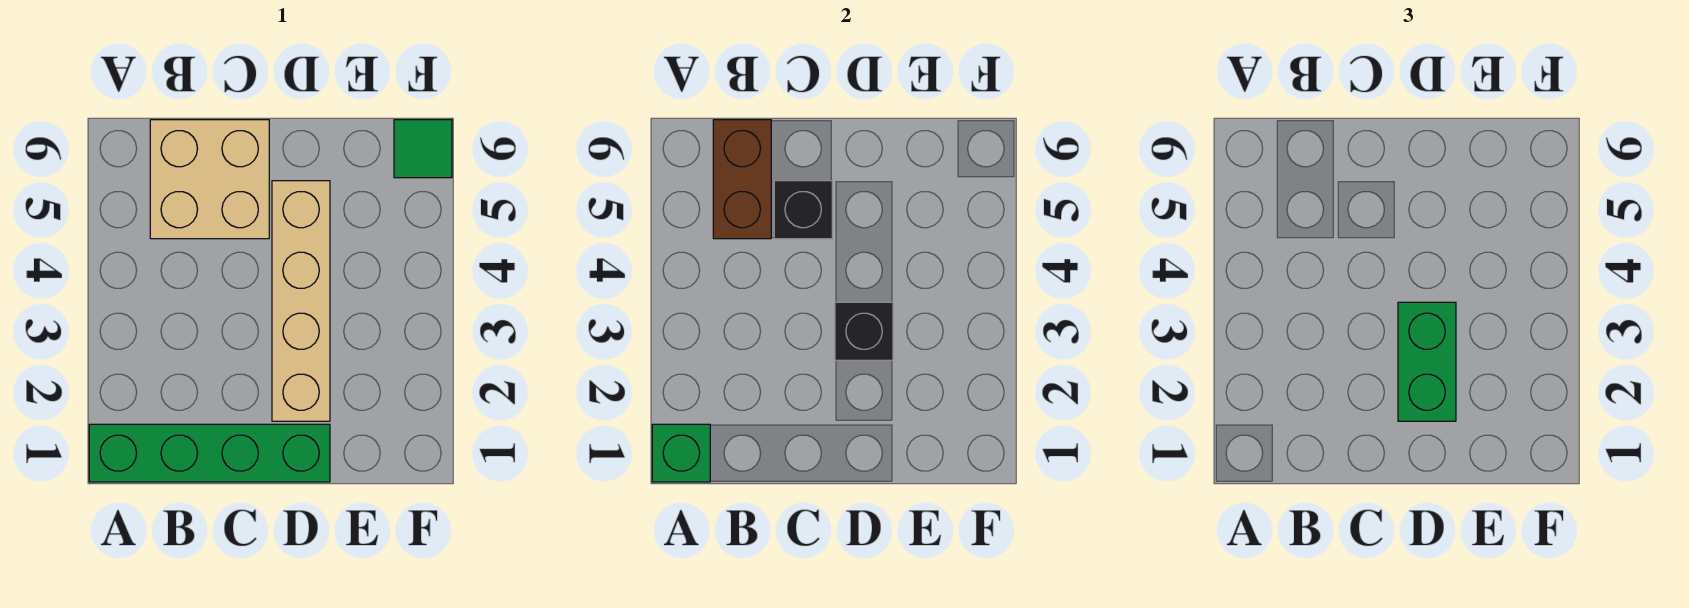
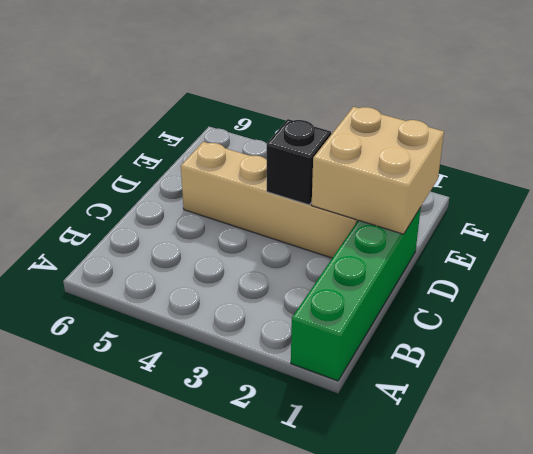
tan 2x2 brick [312,107,444,234] -> tan 2x2 brick moved to [150,120,269,239]
none -> green 1x1 tile [394,120,452,178]
none -> green 1x1 brick [652,424,710,482]

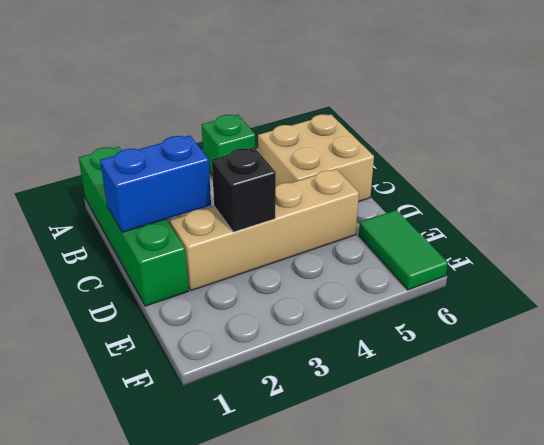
green 1x1 brick [202,115,255,176] -> green 1x1 brick moved to [652,424,710,482]
blue 1x2 brick [100,135,211,232] -> none
green 1x2 tile [359,210,448,290] -> green 1x1 tile [394,120,452,178]
none -> brown 1x2 brick [713,120,771,239]
none -> black 1x1 brick [774,181,832,239]

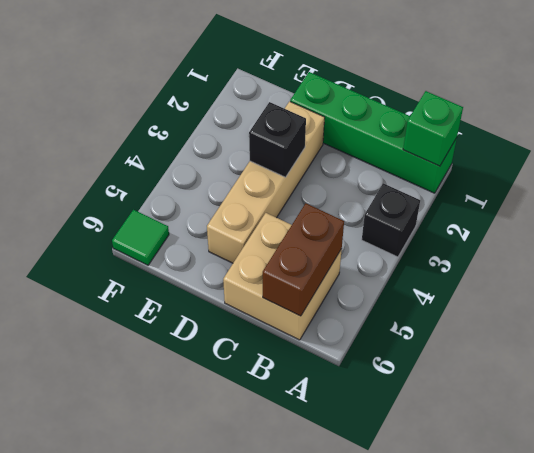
black 1x1 brick [362,183,420,257] -> black 1x1 brick moved to [774,181,832,239]
none -> green 1x2 brick [1398,302,1456,421]

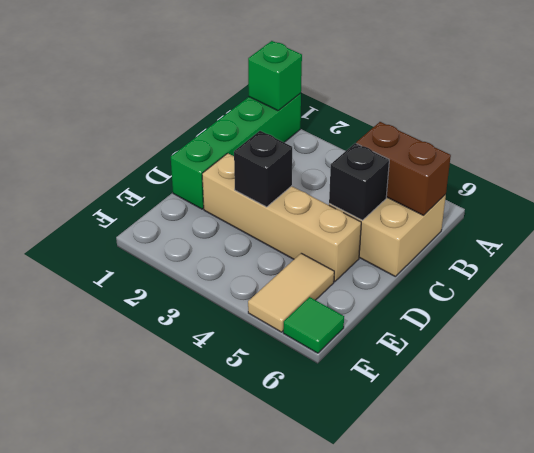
tan 1x2 tile [248,253,334,332] -> none
none -> green 1x2 brick [1398,302,1456,421]

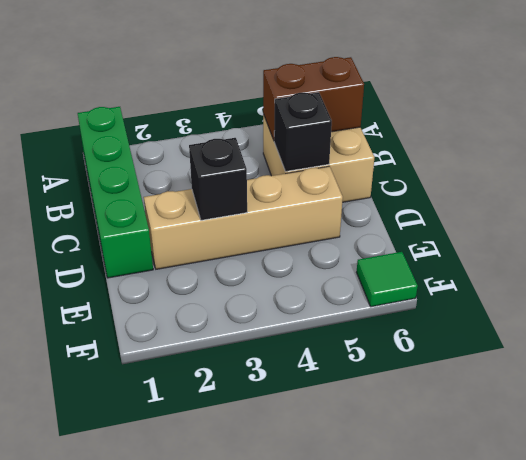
none -> green 1x1 brick [652,424,710,482]
none -> green 1x2 brick [1398,302,1456,421]

